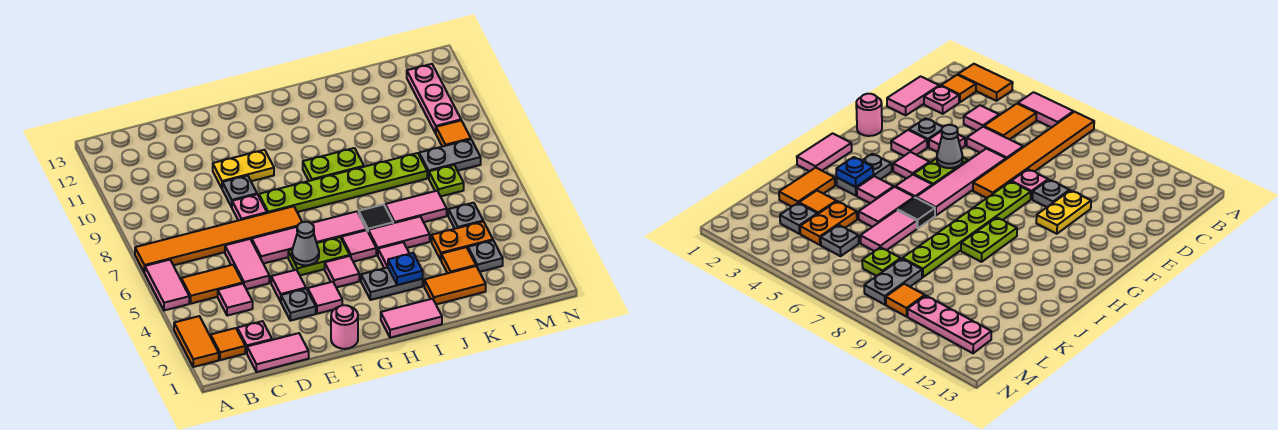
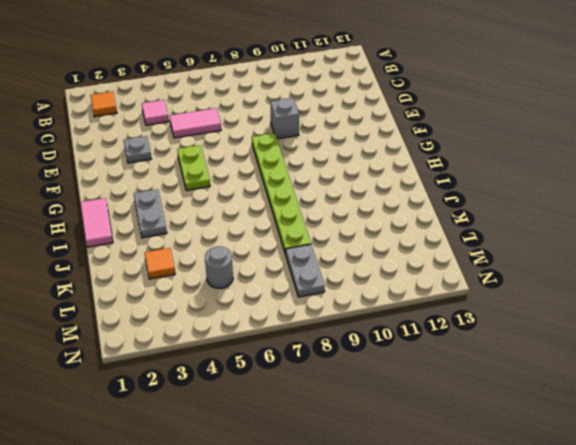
grey 1x1 brick [270,98,299,139] -> grey 1x1 plate [222,175,257,207]
grey 1x1 round brick [205,246,233,288] -> grey 1x1 plate [448,203,483,229]
none -> orange 1x2 tile [174,316,219,367]
none -> pink 1x2 tile [145,260,189,310]
none -> orange 1x6 tile [135,206,302,273]
none -> orange 1x2 tile [181,265,243,304]

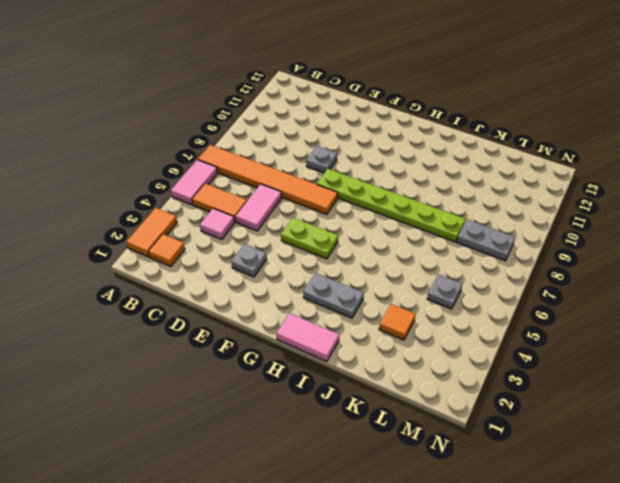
none -> pink 1x2 tile [247,333,309,372]
none -> pink 1x1 plate [237,321,272,353]
none -> pink 1x1 tile [271,270,306,302]
none -> pink 1x4 tile [252,211,367,264]

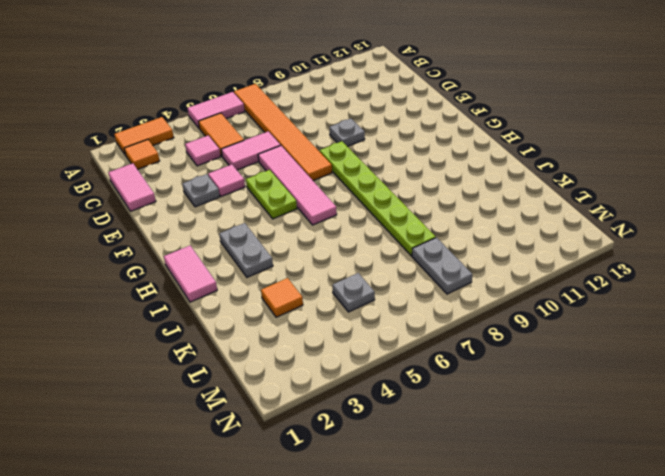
none -> pink 1x1 plate [237,321,272,353]
none -> pink 1x1 plate [232,194,267,221]
none -> yellow 1x2 plate [213,150,274,188]
none -> pink 1x1 round brick [331,305,358,349]

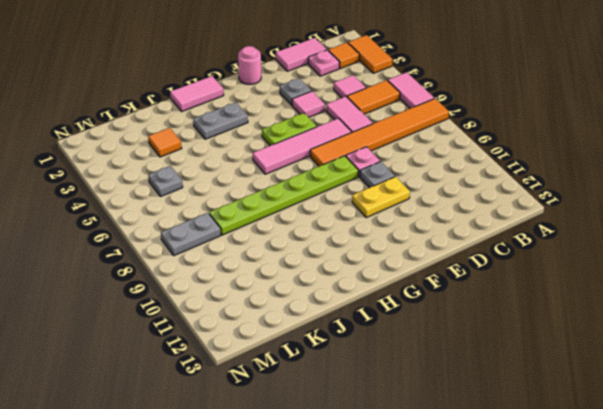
none -> pink 1x1 tile [308,282,342,314]
none -> pink 1x1 tile [325,256,359,287]
none -> pink 1x1 tile [342,230,376,262]
none -> lime 1x2 plate [303,148,364,181]

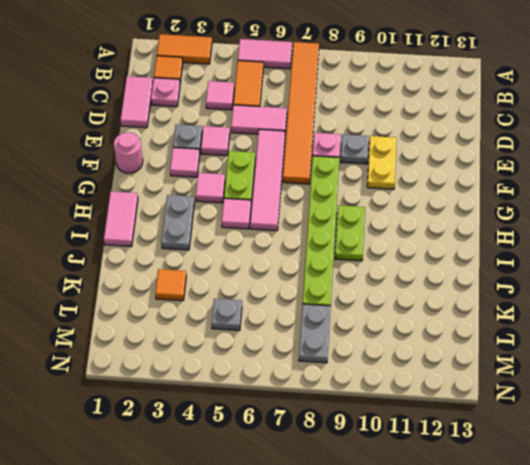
none -> pink 1x1 tile [378,242,409,268]
none -> pink 1x2 tile [368,217,430,255]
none -> black 1x1 tile [359,204,393,231]
none -> orange 1x2 tile [424,266,486,304]

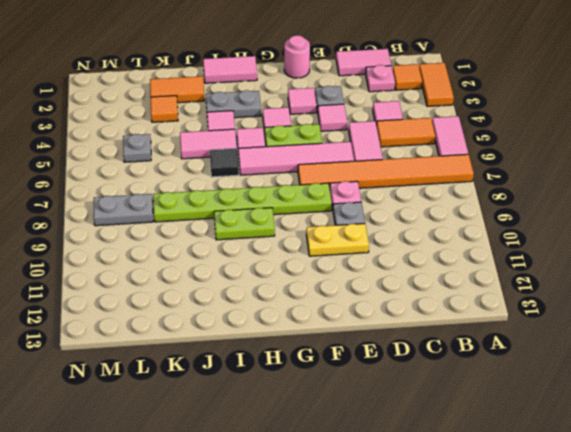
none -> pink 1x2 tile [385,191,447,223]
none -> orange 1x2 plate [432,221,493,260]
none -> grey 1x1 plate [468,240,503,272]
none -> lime 1x1 plate [429,165,464,197]

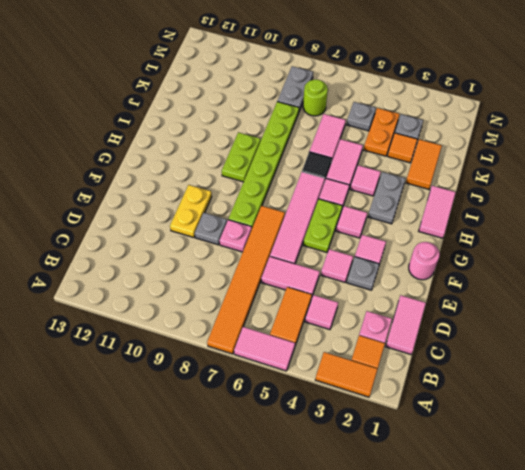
lime 1x1 round brick [303,80,328,116] -> lime 1x1 plate [429,165,464,197]
none -> orange 1x1 tile [436,121,471,147]
none -> pink 1x3 plate [407,64,461,133]
none -> grey 1x1 cone [292,222,319,265]
none -> blue 1x1 plate [388,253,423,285]

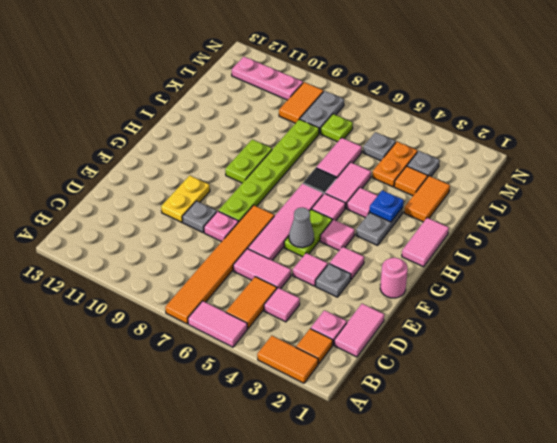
orange 1x2 tile [279,82,323,123] -> orange 1x1 tile [436,121,471,147]

